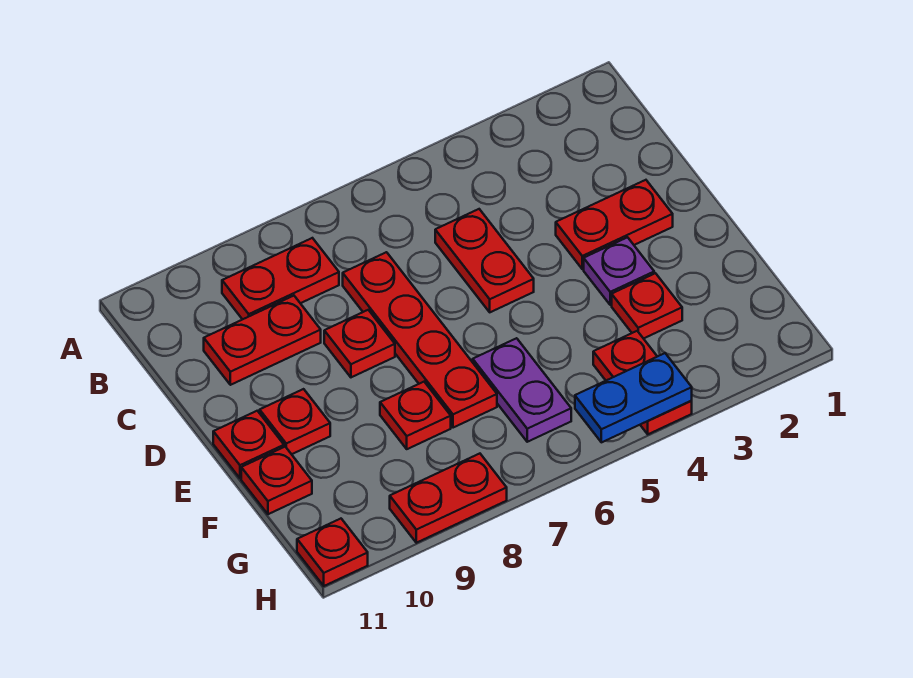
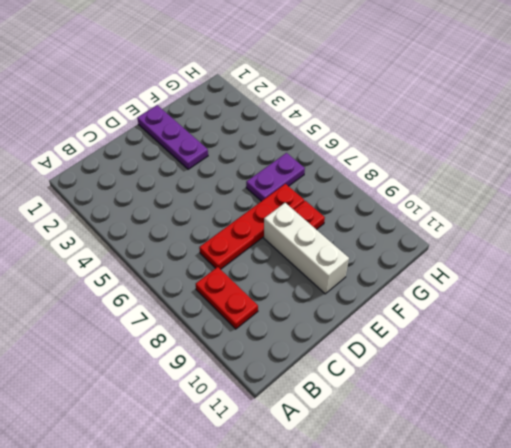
purple 1x3 plate [137,105,208,169] -> purple 1x1 plate [584,237,654,305]
white 1x3 brick [264,203,349,294] -> red 1x1 plate [260,389,330,454]
none -> red 1x2 plate [435,209,534,312]
none -> red 1x2 plate [204,296,321,385]
none -> red 1x2 plate [556,180,673,269]

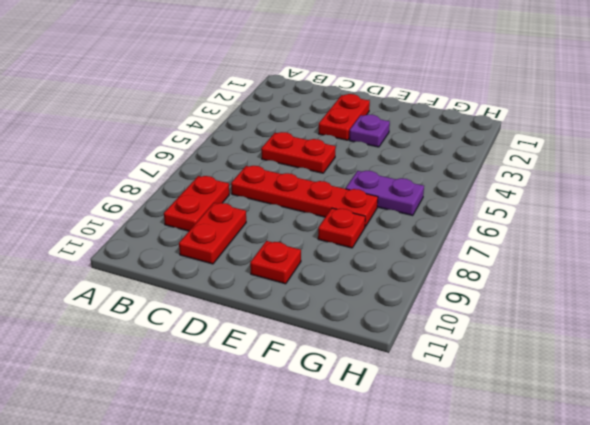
none -> red 1x1 plate [324,310,395,377]
none -> red 1x1 plate [213,411,284,478]
none -> red 1x1 plate [612,273,682,339]

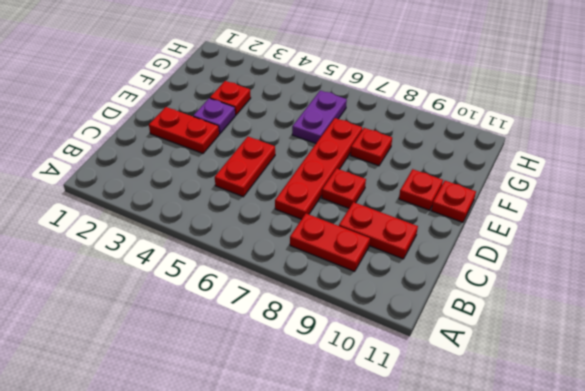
none -> red 1x1 plate [241,447,312,514]
none -> red 1x2 plate [593,331,692,434]
none -> red 1x2 plate [390,454,507,543]

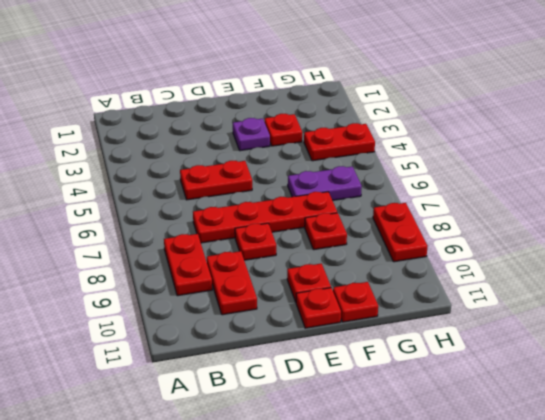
none -> red 1x2 plate [556,180,673,269]
none -> red 1x1 plate [297,519,368,586]
none -> blue 1x2 plate [575,353,692,442]

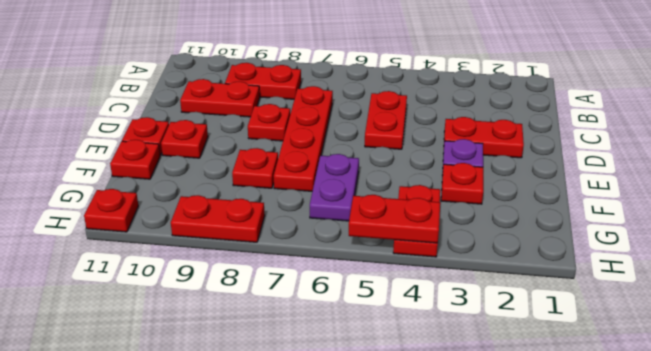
red 1x2 plate [349,195,440,243] -> blue 1x2 plate [575,353,692,442]

